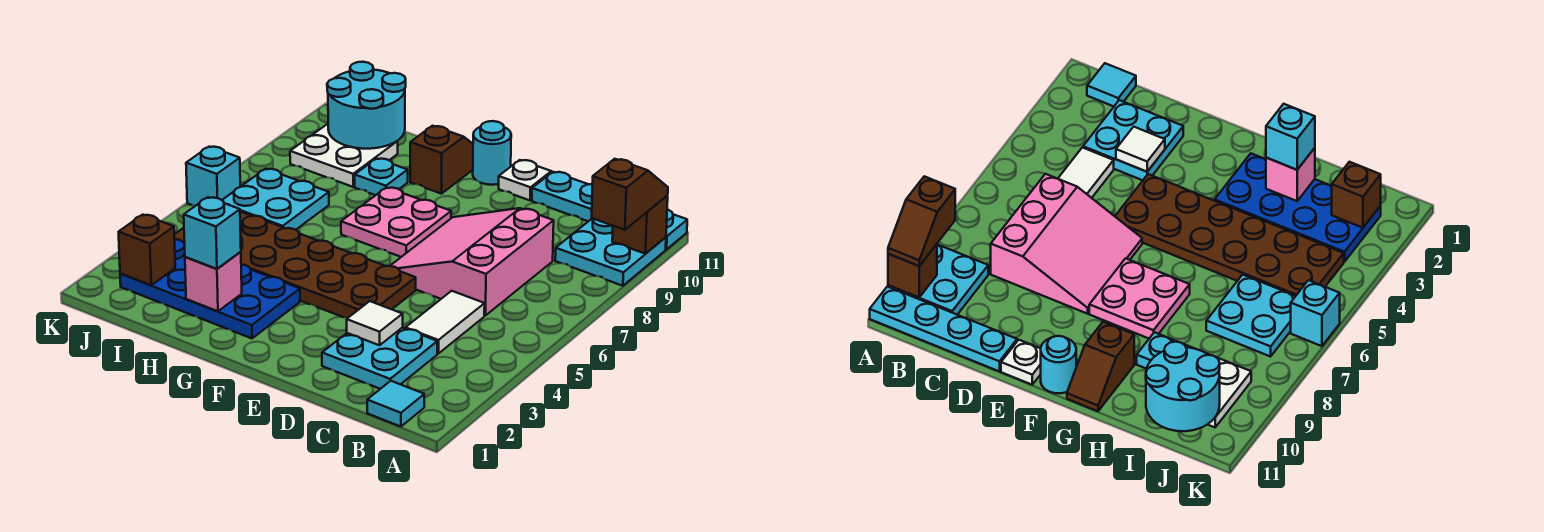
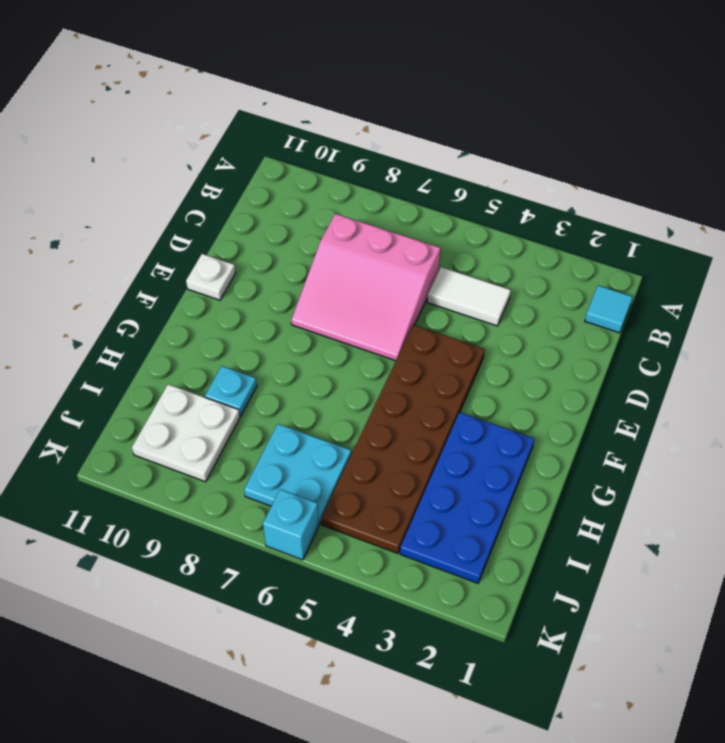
none -> cyan 2x2 plate [555,218,666,286]
none -> cyan 1x4 plate [532,172,687,250]
none -> cyan 2x2 plate [322,328,437,389]

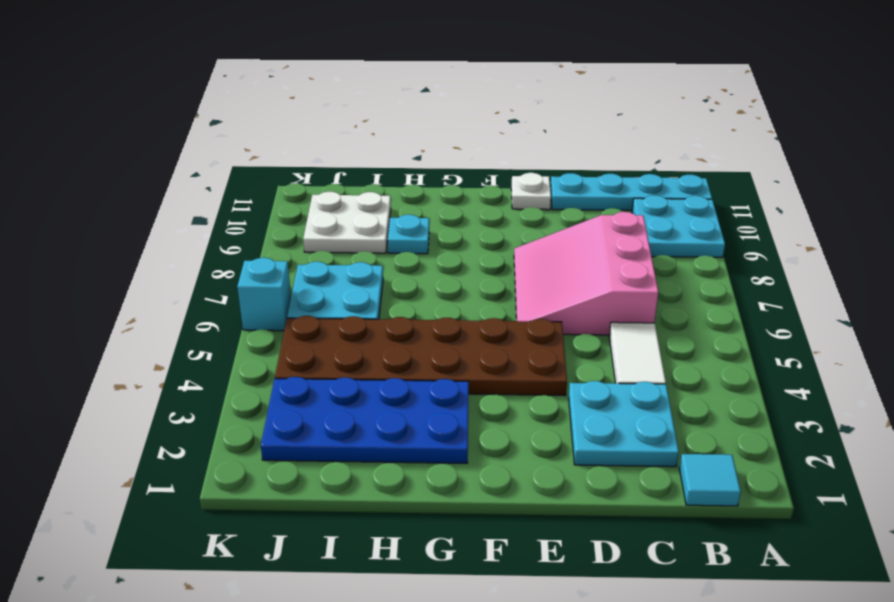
none -> pink 2x2 plate [341,187,451,257]
none -> cyan 1x1 round brick [473,121,511,185]
none -> brown 1x2 slope [410,126,473,194]

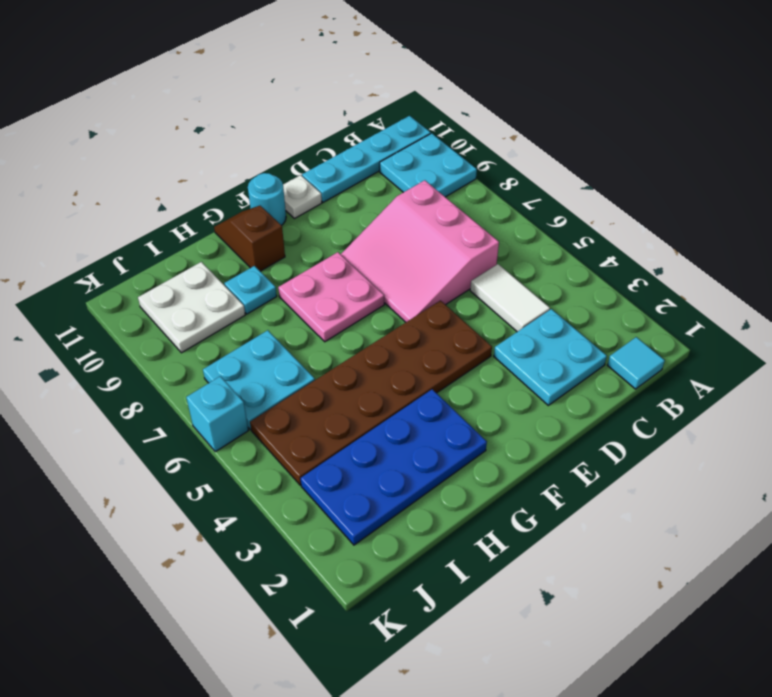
none -> brown 1x1 brick [612,196,668,254]
none -> white 1x1 tile [347,301,403,345]
none -> pink 1x1 brick [185,252,242,311]

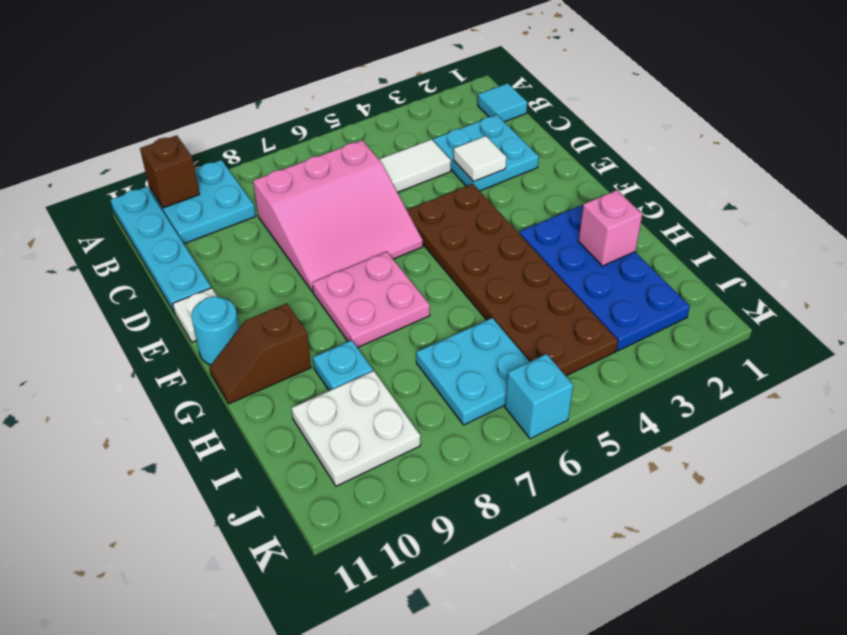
none -> cyan 2x2 round brick [327,62,406,149]
none -> brown 1x1 brick [119,215,175,285]
none -> brown 1x2 slope [592,159,668,230]

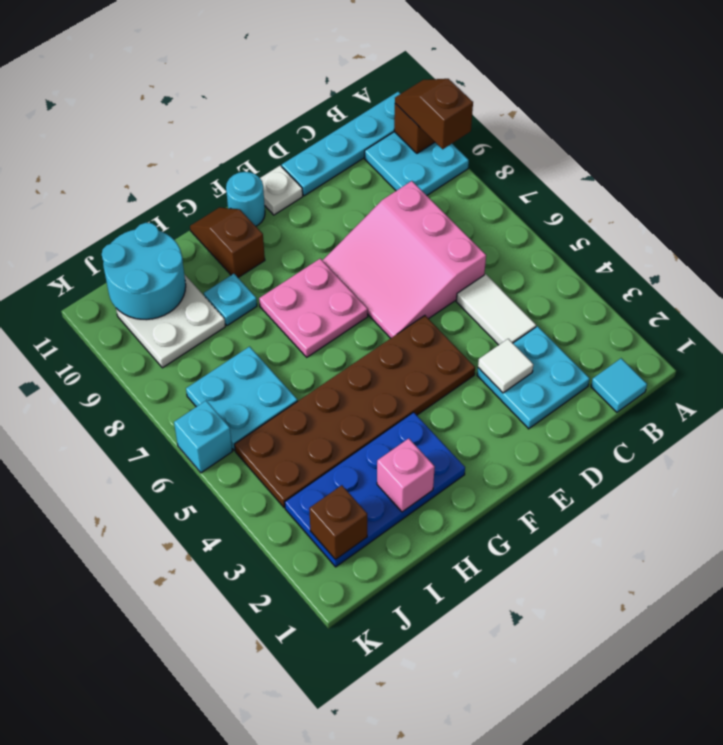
none -> cyan 1x1 brick [184,197,241,269]

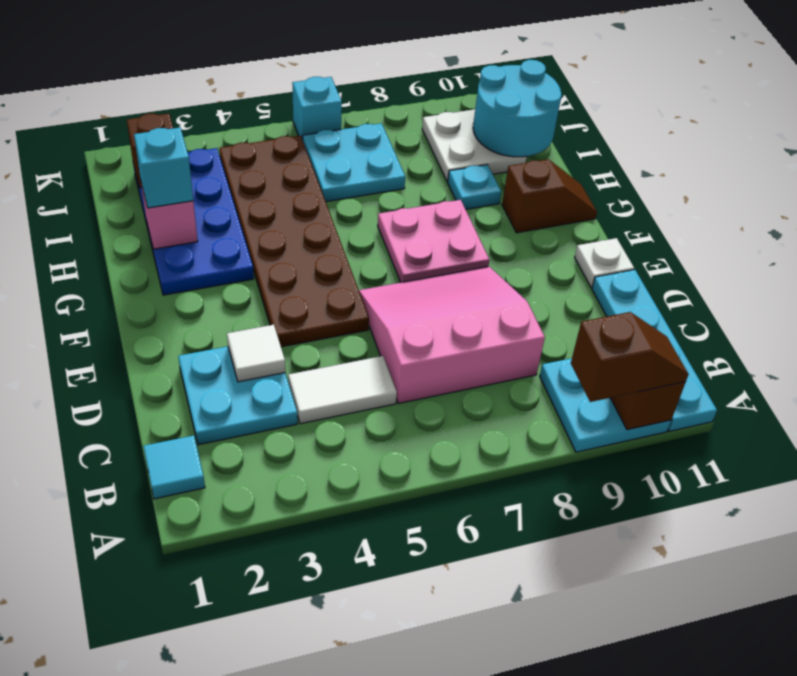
none -> cyan 1x1 round brick [473,121,511,185]

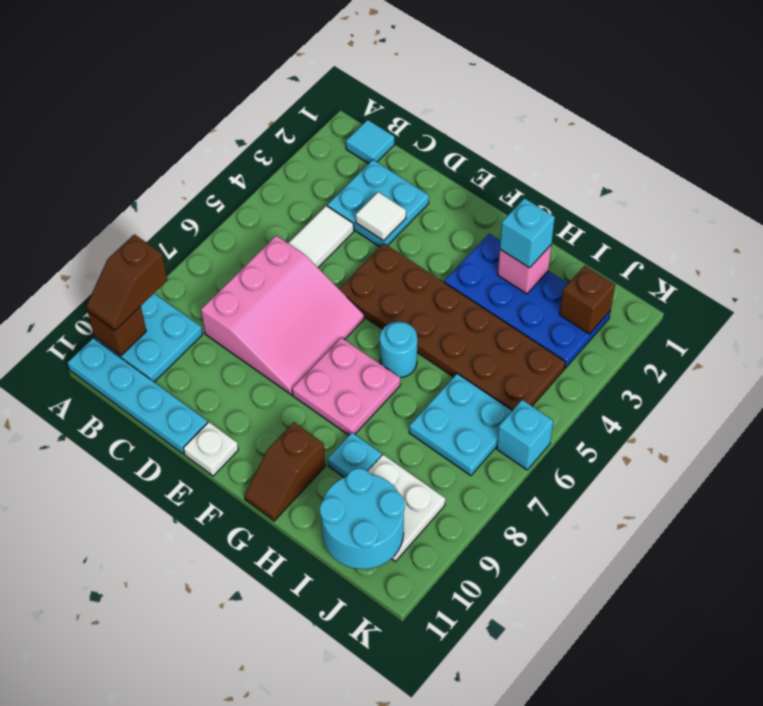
cyan 1x1 round brick [380,322,417,378] -> cyan 1x1 round brick moved to [473,121,511,185]

